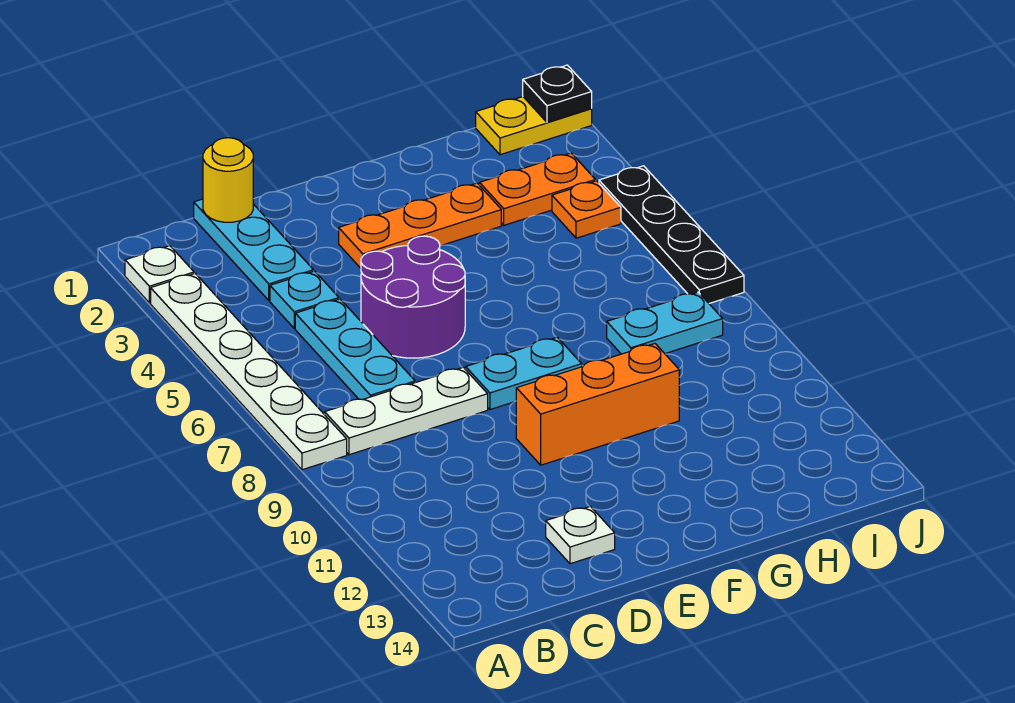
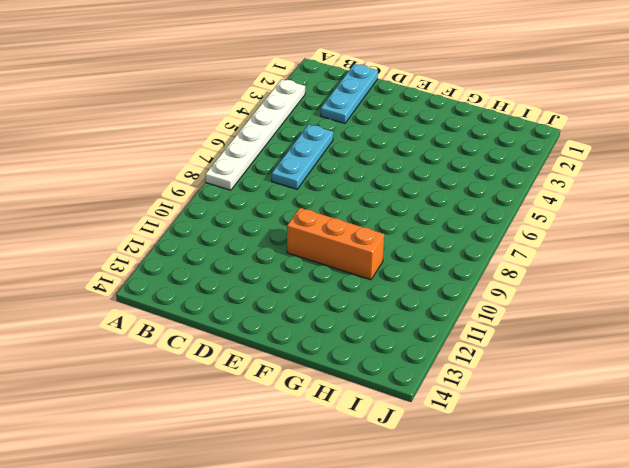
none -> white 1x1 plate [125,246,194,303]
none -> white 1x3 plate [324,367,488,455]
none -> cyan 1x1 plate [270,271,339,328]

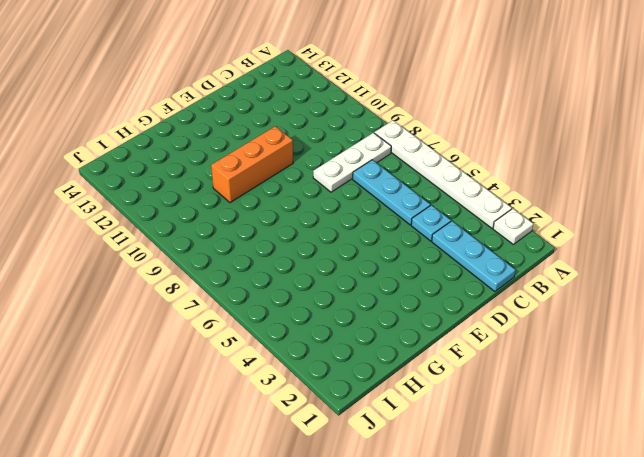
none -> purple 2x2 round brick [361,236,465,358]
none -> white 1x1 plate [546,506,615,564]
none -> orange 1x3 plate [339,183,501,268]

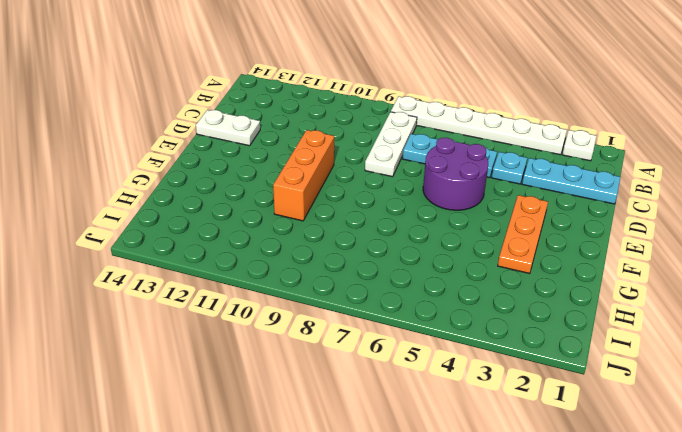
white 1x2 plate [196,110,260,146] -> white 1x1 plate [546,506,615,564]
none -> cyan 1x2 plate [466,337,582,410]
none -> orange 1x2 plate [480,153,595,225]
none -> cyan 1x2 plate [607,292,723,354]

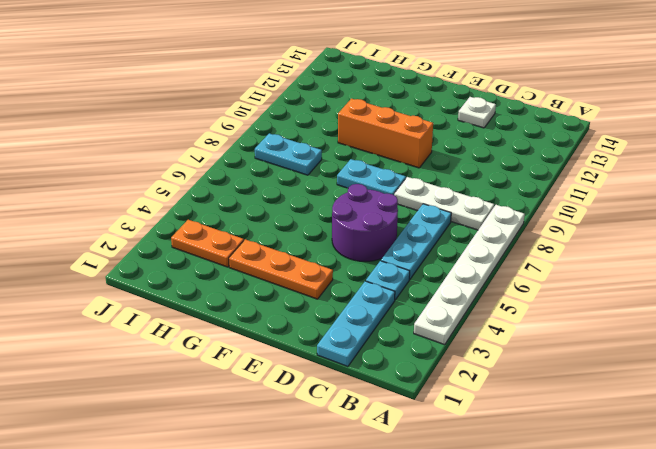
none -> white 1x1 plate [125,246,194,303]
none -> yellow 1x2 plate [476,97,592,155]
none -> orange 1x1 plate [552,181,621,238]

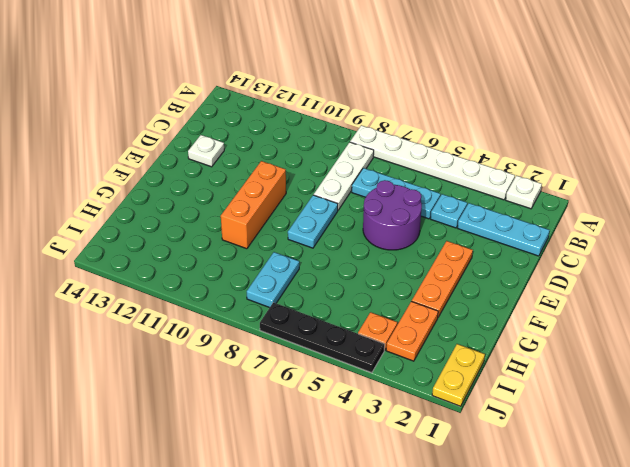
none -> yellow 1x1 round brick [203,138,253,222]
none -> black 1x1 plate [523,65,592,122]

